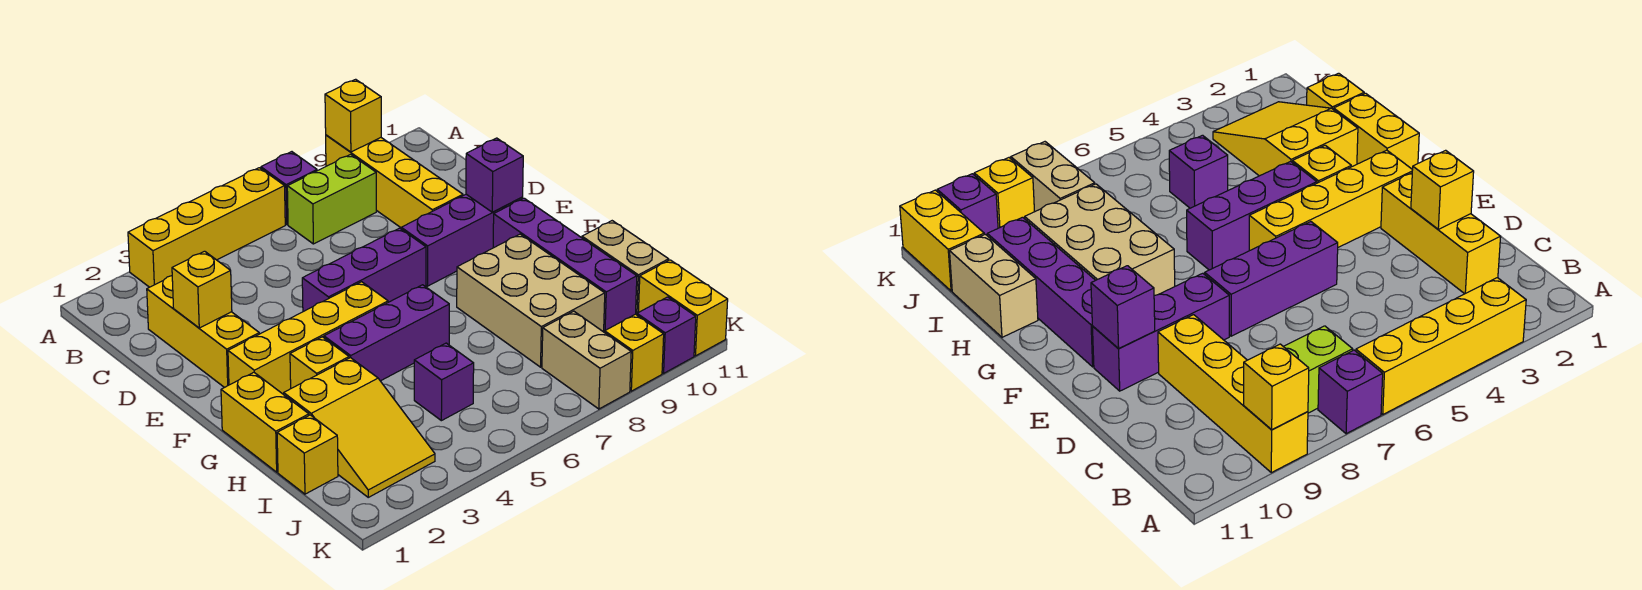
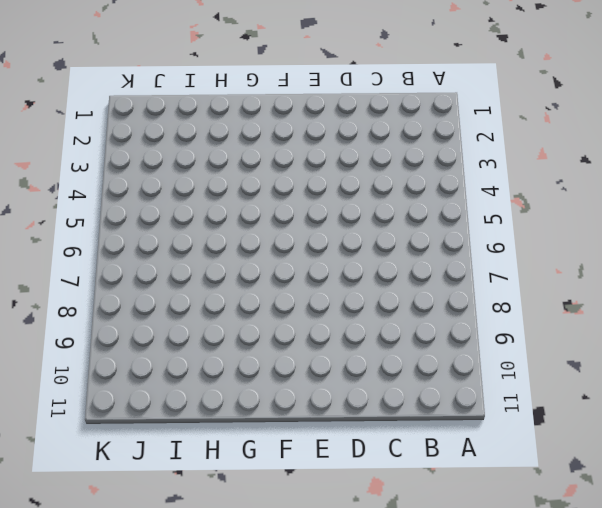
none -> yellow 1x4 brick [128,168,285,287]
none -> purple 1x1 brick [261,152,317,225]
none -> yellow 1x4 brick [326,135,463,228]

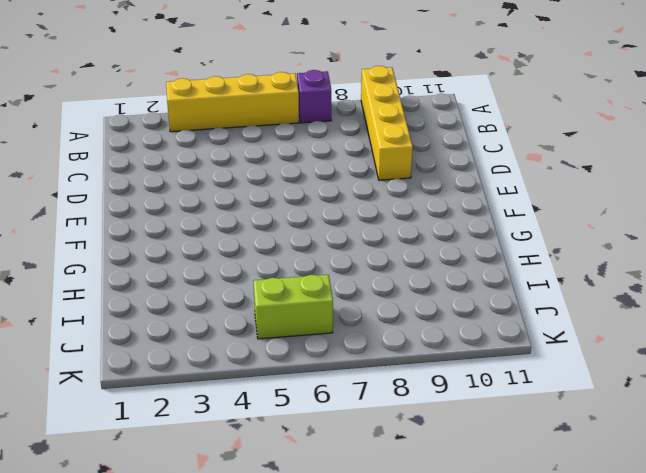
lime 1x2 brick [253,275,333,339] -> lime 1x2 brick moved to [287,154,376,244]
none -> yellow 1x3 brick [147,276,259,388]
none -> purple 1x3 brick [302,228,426,312]
none -> purple 1x3 brick [401,194,523,286]

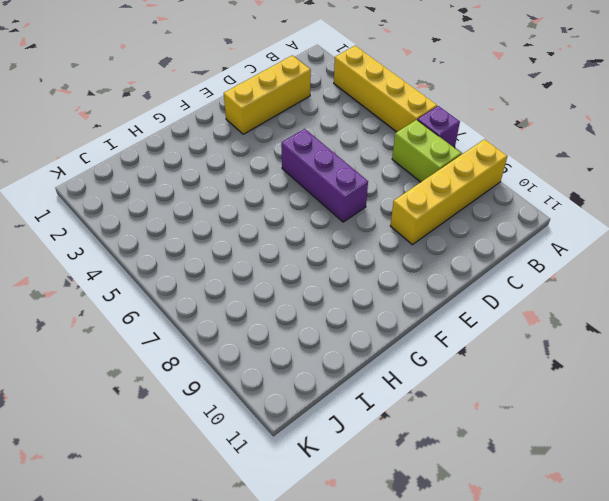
none -> purple 1x3 brick [401,194,523,286]
none -> yellow 1x4 brick [228,282,388,395]
none -> purple 1x4 brick [493,198,637,332]

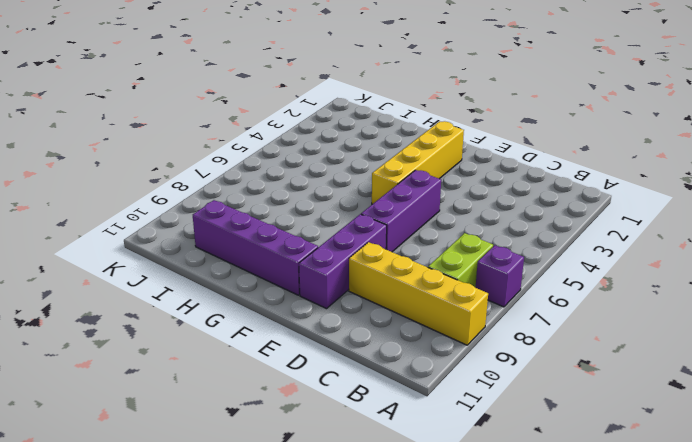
none -> yellow 1x4 brick [128,168,285,287]
none -> yellow 1x3 brick [147,276,259,388]
none -> yellow 1x2 brick [221,372,309,472]

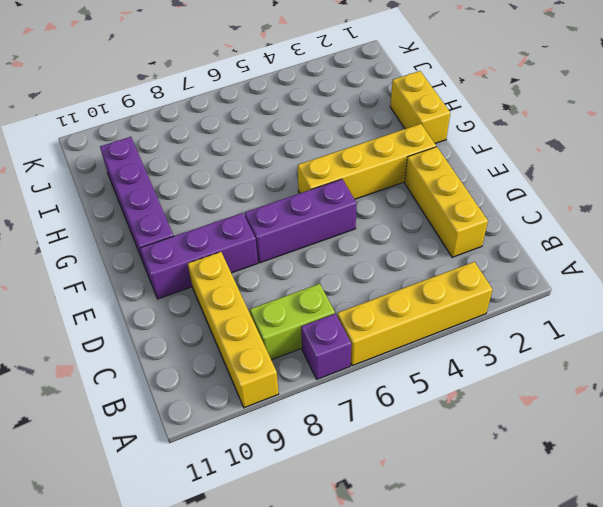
none -> yellow 1x1 brick [290,337,349,388]
none -> purple 1x3 brick [324,285,449,381]
none -> tan 2x3 brick [457,234,605,367]

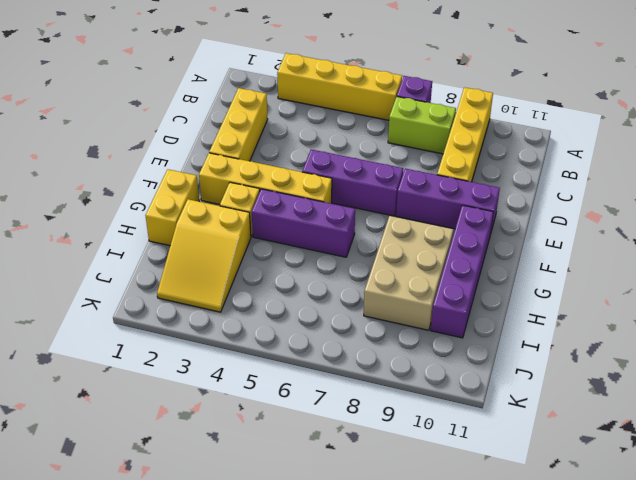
none -> tan 1x2 brick [582,221,669,315]
none -> yellow 1x1 brick [277,415,338,494]
none -> purple 1x1 brick [414,343,474,421]

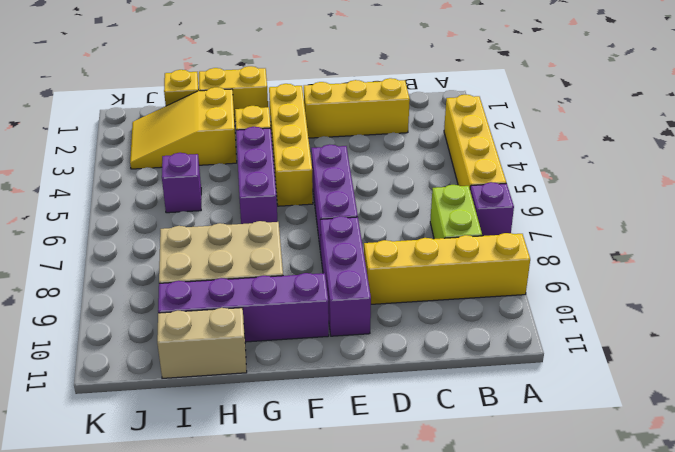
none -> tan 1x2 brick [542,311,631,409]
none -> yellow 1x2 brick [639,260,728,356]
none -> yellow 1x1 brick [605,314,664,391]

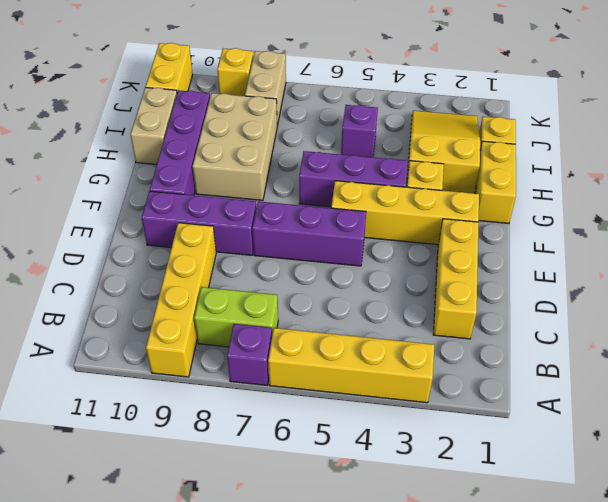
none -> purple 1x1 brick [637,297,696,373]
none -> yellow 1x1 brick [325,79,381,152]
none -> yellow 1x1 brick [172,251,232,328]

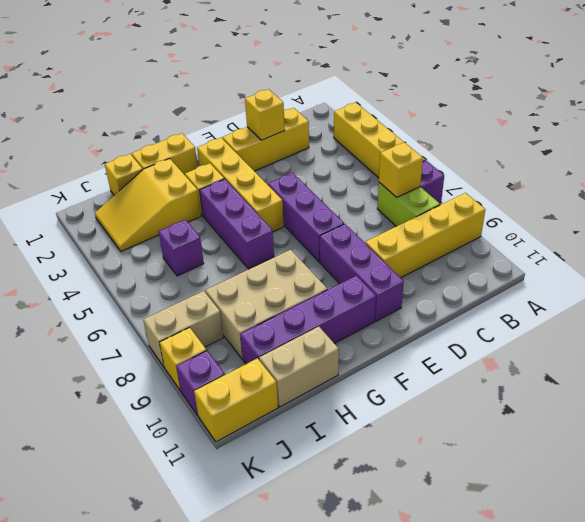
yellow 1x1 brick [379,142,423,197] -> yellow 1x1 brick moved to [325,79,381,152]
none -> purple 1x1 brick [466,138,523,212]

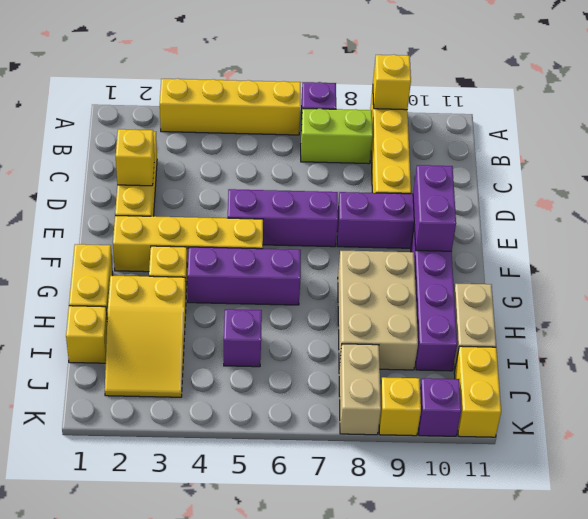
purple 1x2 brick [413,165,456,251] -> purple 1x1 brick [466,138,523,212]

